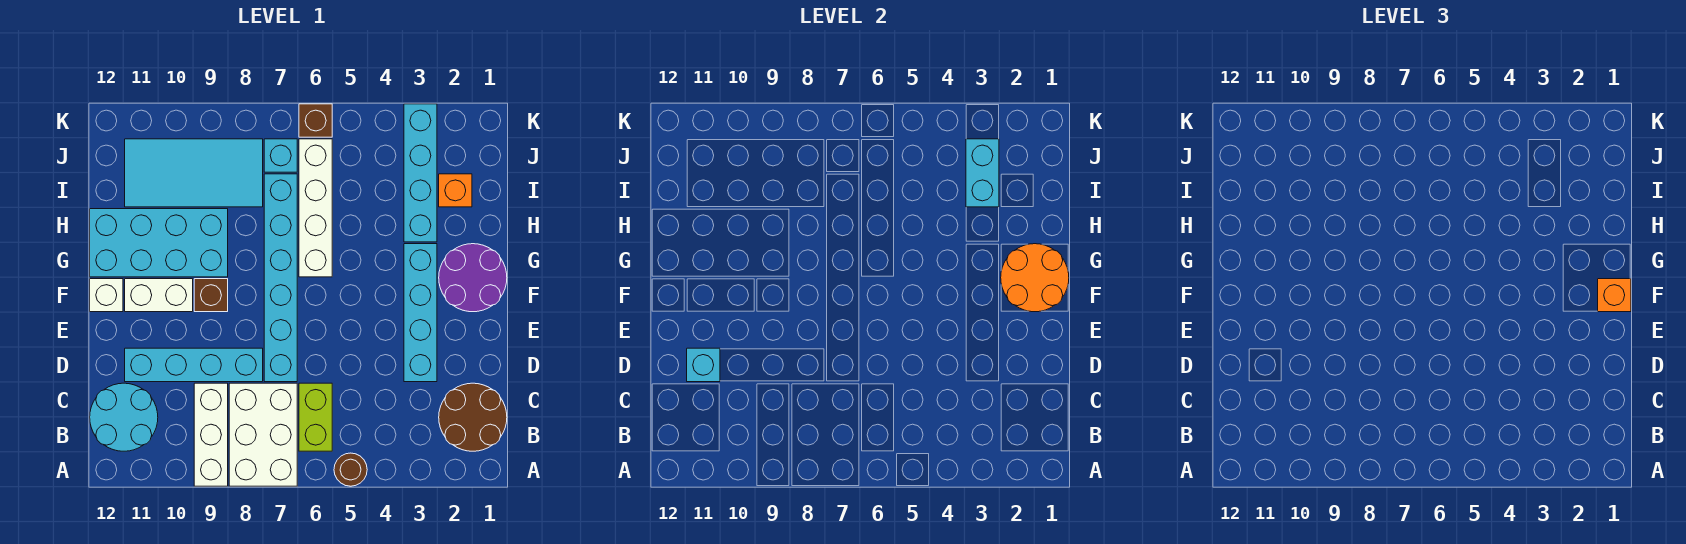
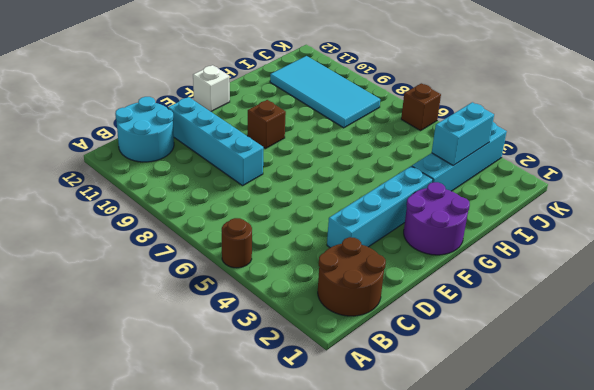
none -> white 2x3 brick [229,383,297,486]
none -> white 1x3 brick [194,383,228,486]
none -> lime 1x2 brick [299,383,332,451]

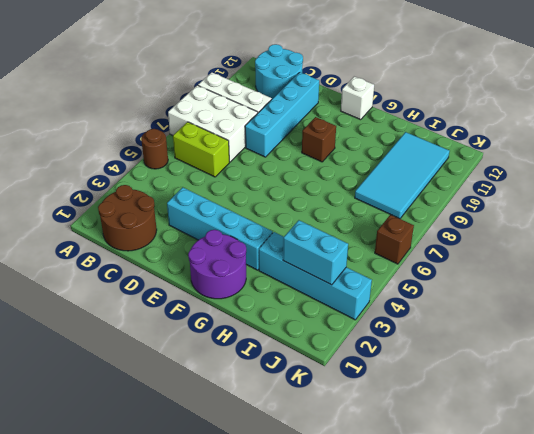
none -> cyan 1x6 brick [264,174,297,382]
none -> white 1x2 brick [125,279,193,312]
none -> white 1x4 brick [299,139,332,277]

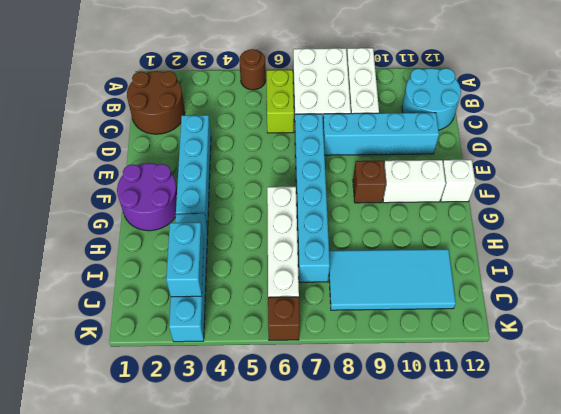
none -> cyan 2x4 brick [90,209,228,277]
none -> orange 1x1 brick [439,174,472,207]
none -> cyan 1x1 brick [264,139,297,172]

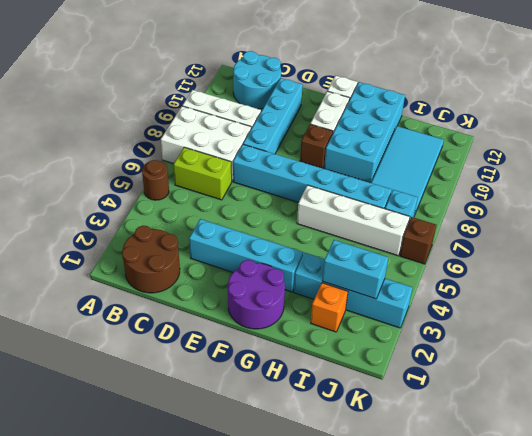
none -> cyan 1x1 brick [687,348,720,382]
none -> orange 2x2 round brick [1001,244,1069,312]
none -> orange 1x1 brick [1598,279,1631,312]

